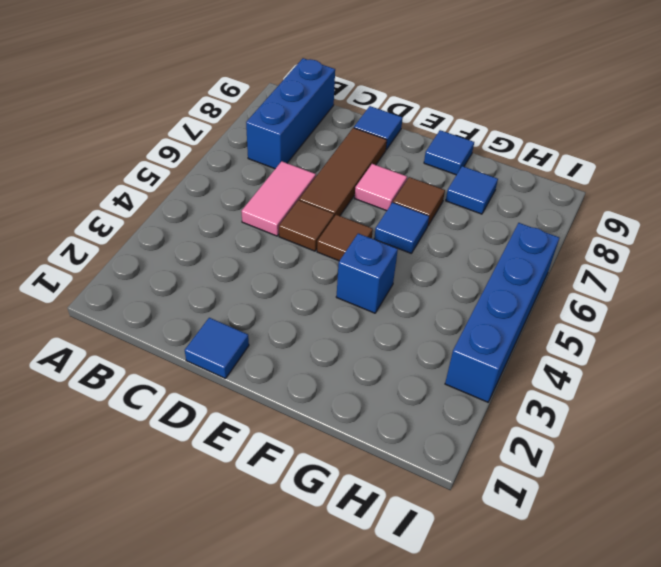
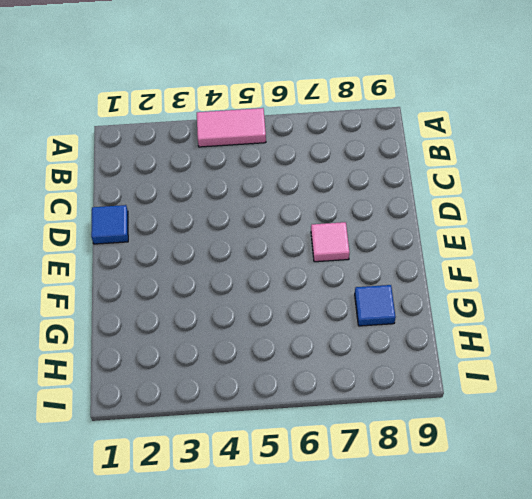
pink 1x2 tile [197,108,266,147] -> pink 1x2 tile moved to [241,161,316,236]
none -> blue 1x3 brick [246,58,335,169]
none -> brown 1x1 tile [279,200,334,251]
none -> brown 1x3 tile [299,128,387,217]

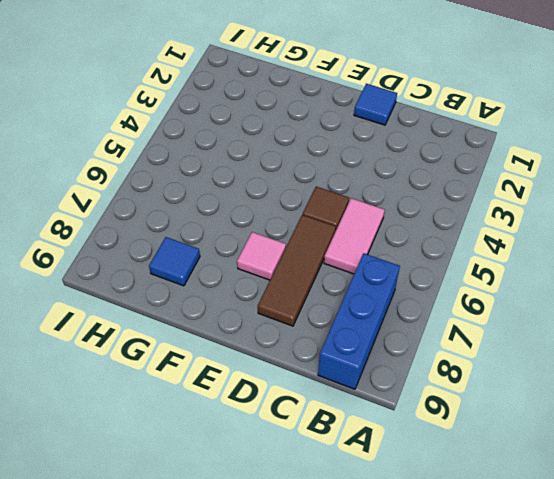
none -> blue 1x1 tile [354,106,403,150]
none -> brown 1x1 tile [317,215,373,261]
none -> blue 1x1 brick [336,233,398,313]

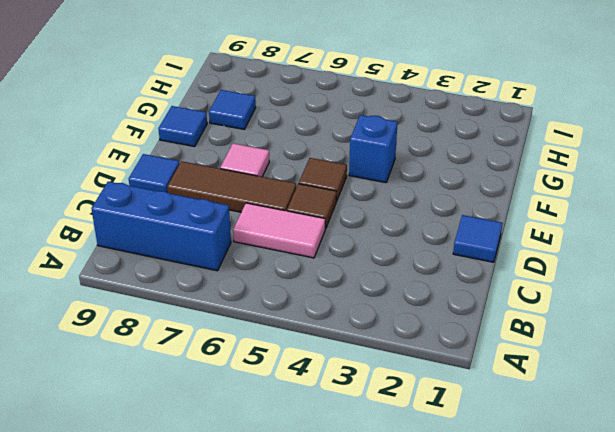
none -> blue 1x1 tile [374,203,429,253]
none -> brown 1x1 tile [393,177,445,225]
none -> blue 1x4 brick [445,223,559,402]

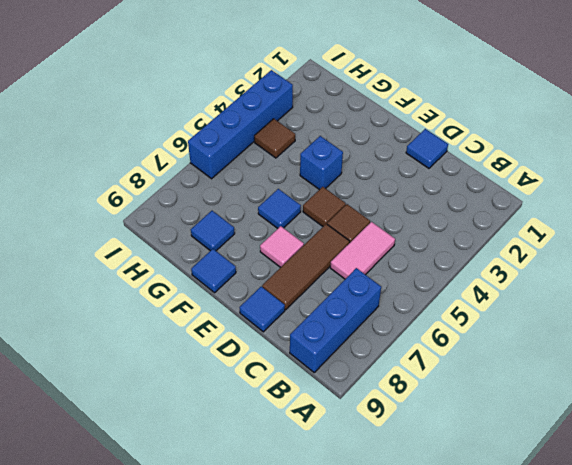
brown 1x1 tile [254,119,295,158] -> brown 1x1 tile moved to [393,177,445,225]

